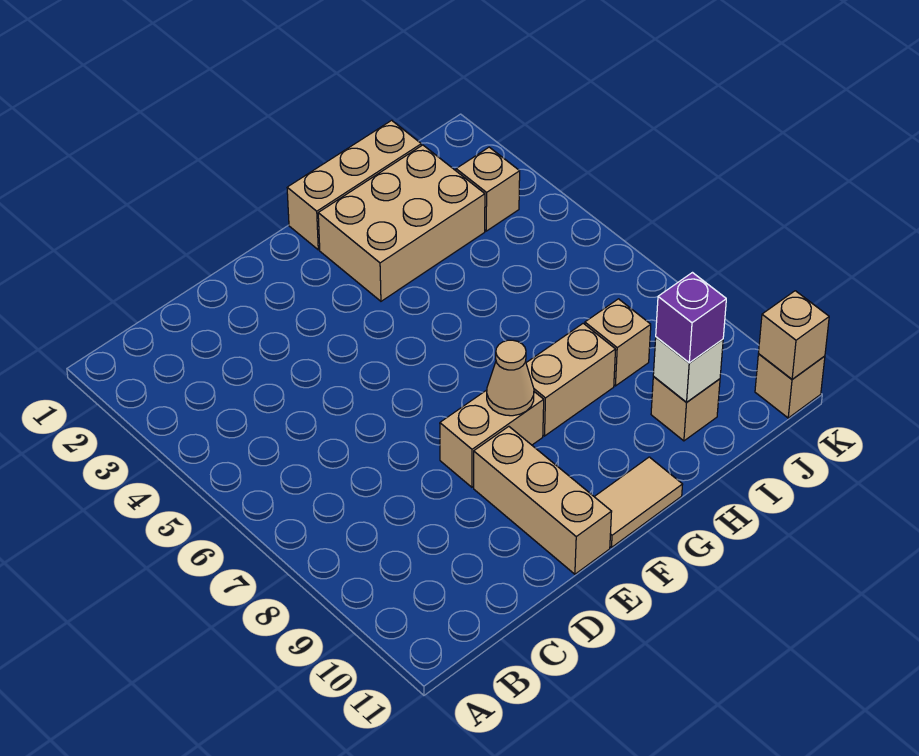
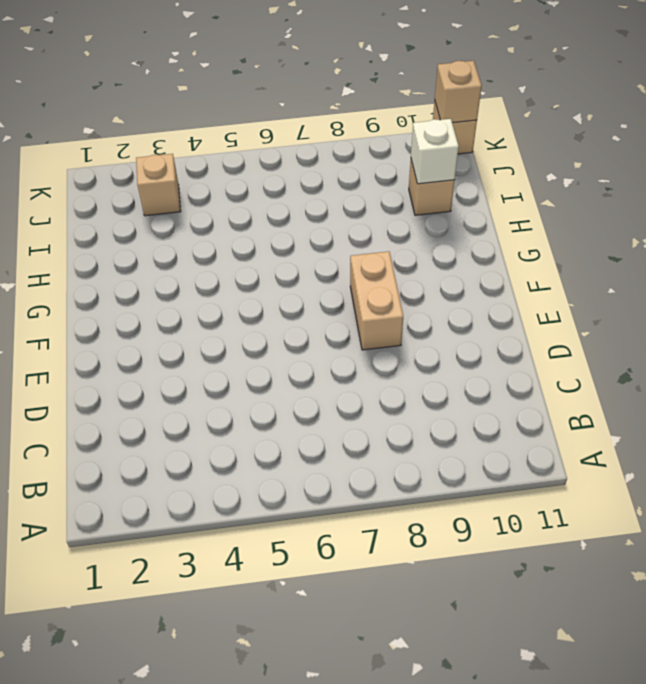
none -> tan 1x3 brick [474,426,612,574]
none -> tan 1x2 tile [594,457,683,547]
none -> tan 1x3 brick [287,120,421,250]

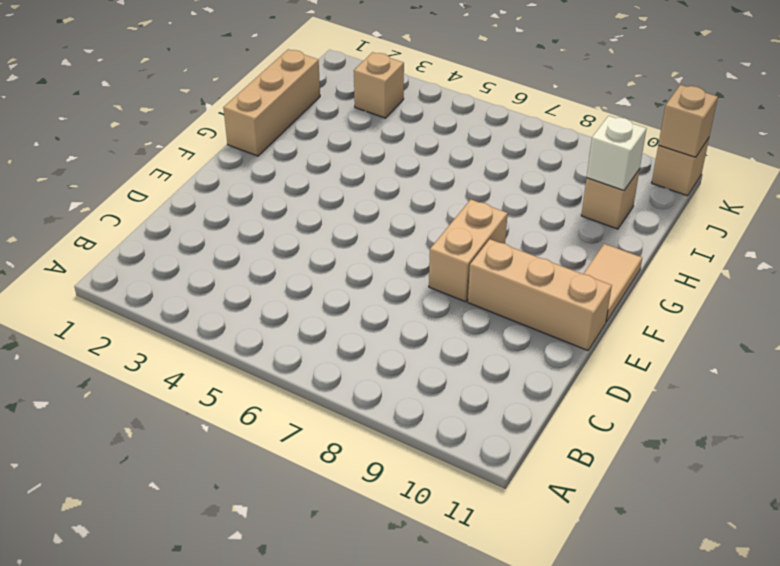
none -> tan 2x3 brick [318,145,485,301]
none -> tan 1x2 brick [526,323,616,436]
none -> tan 1x1 brick [585,299,651,386]

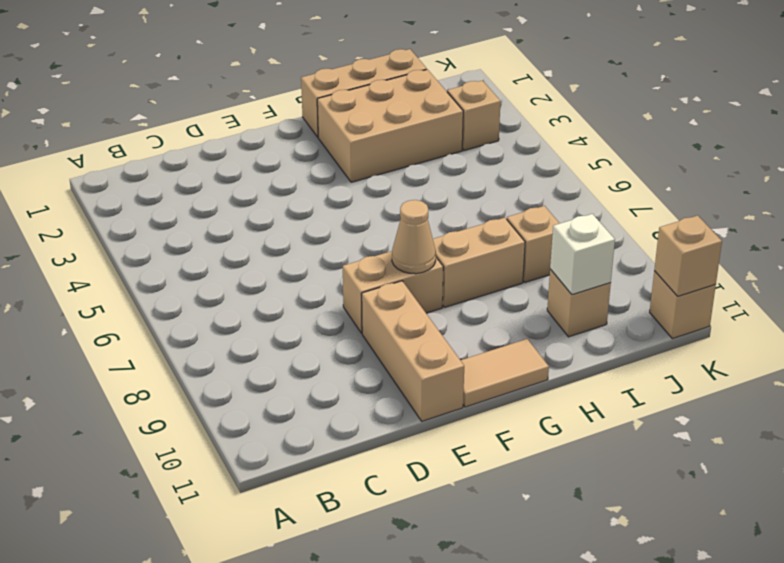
none -> purple 1x1 brick [656,273,726,363]

